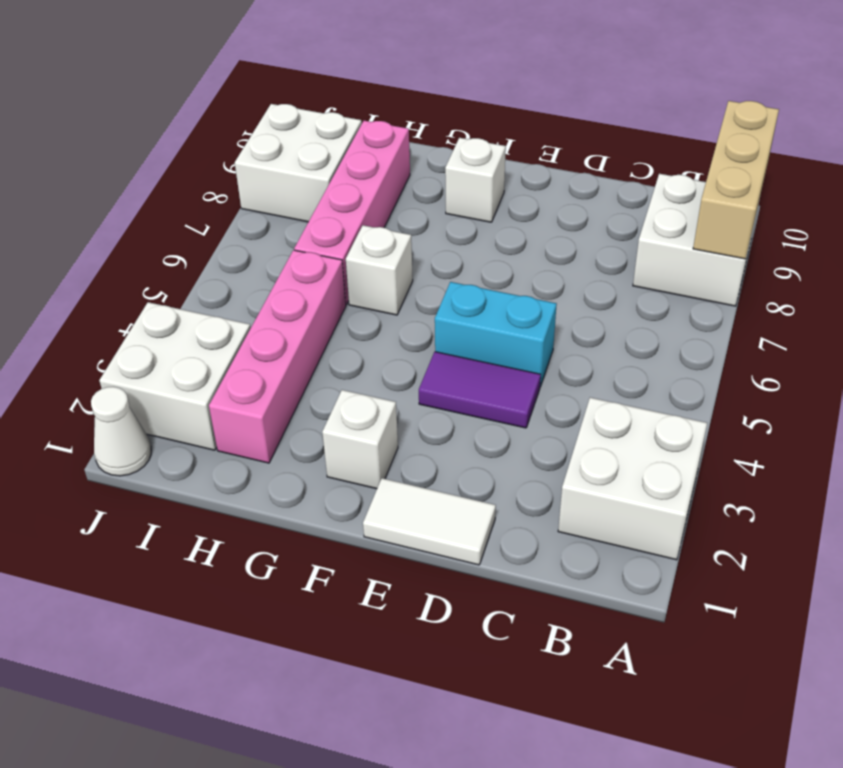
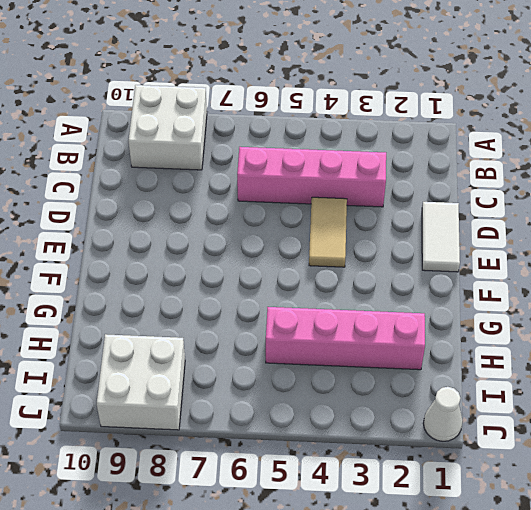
pink 1x4 brick [237,147,386,207] -> pink 1x4 brick moved to [294,121,410,305]
tan 1x2 tile [309,197,347,267] -> purple 1x2 tile [419,352,541,428]
none -> white 2x2 brick [558,398,707,560]
none -> cyan 1x2 brick [435,282,557,387]
none -> white 1x1 brick [322,390,398,489]

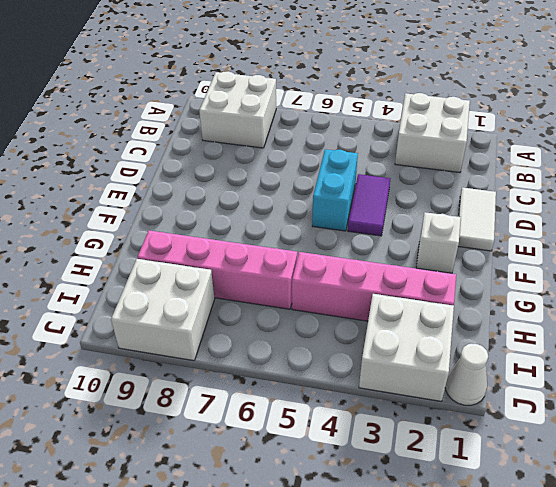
none -> white 1x1 brick [445,138,506,222]
none -> white 1x1 brick [346,225,413,315]
none -> tan 1x3 brick [693,101,779,259]

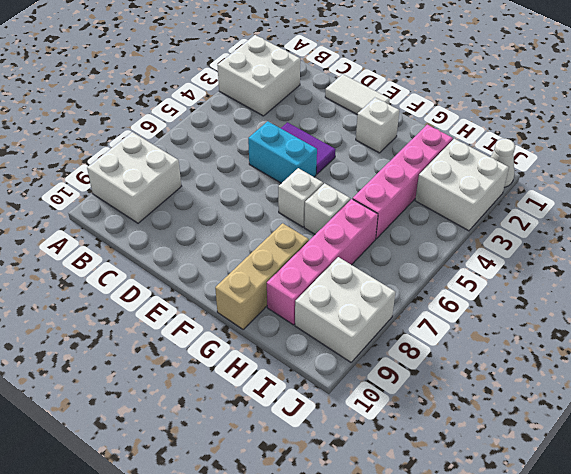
white 1x1 brick [278,168,323,227] -> white 1x1 brick moved to [445,138,506,222]
tan 1x3 brick [215,223,309,329] -> tan 1x3 brick moved to [693,101,779,259]

